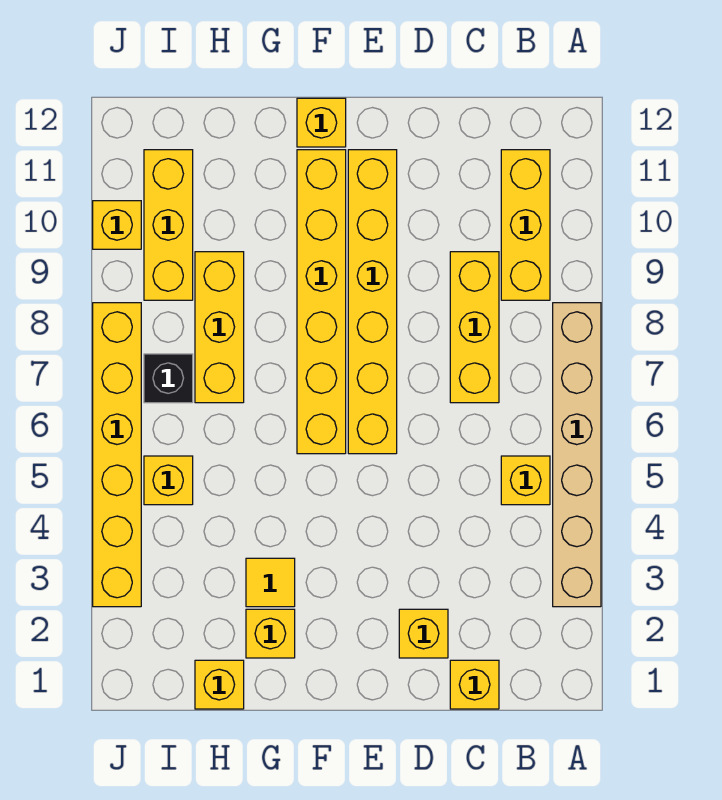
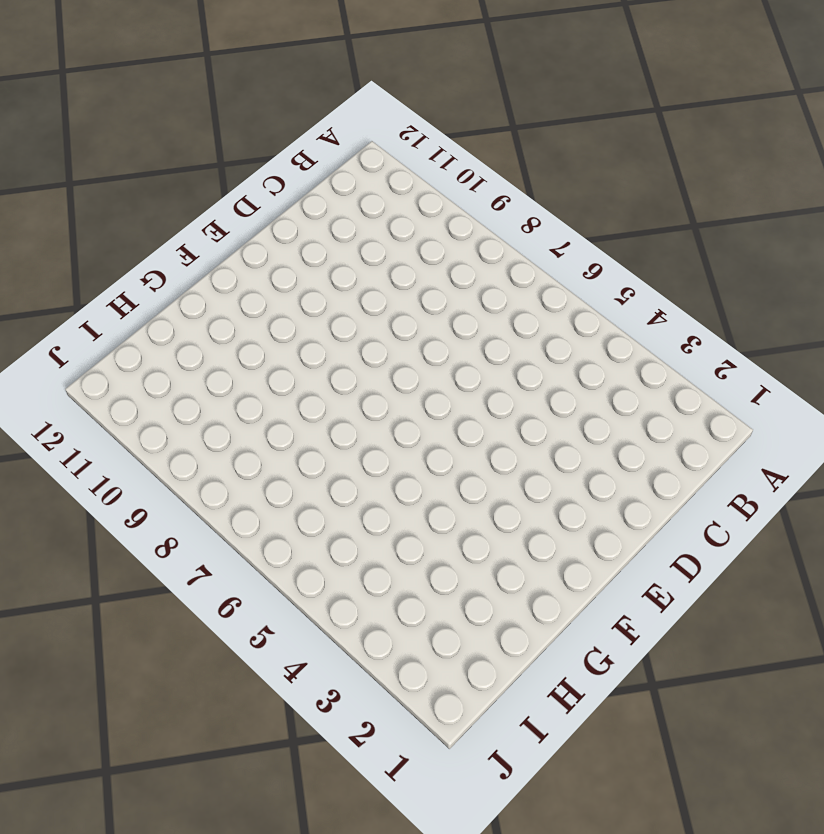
none -> tan 1x6 brick [553,303,601,607]
none -> yellow 1x1 brick [501,456,550,505]
none -> yellow 1x3 brick [501,150,550,300]

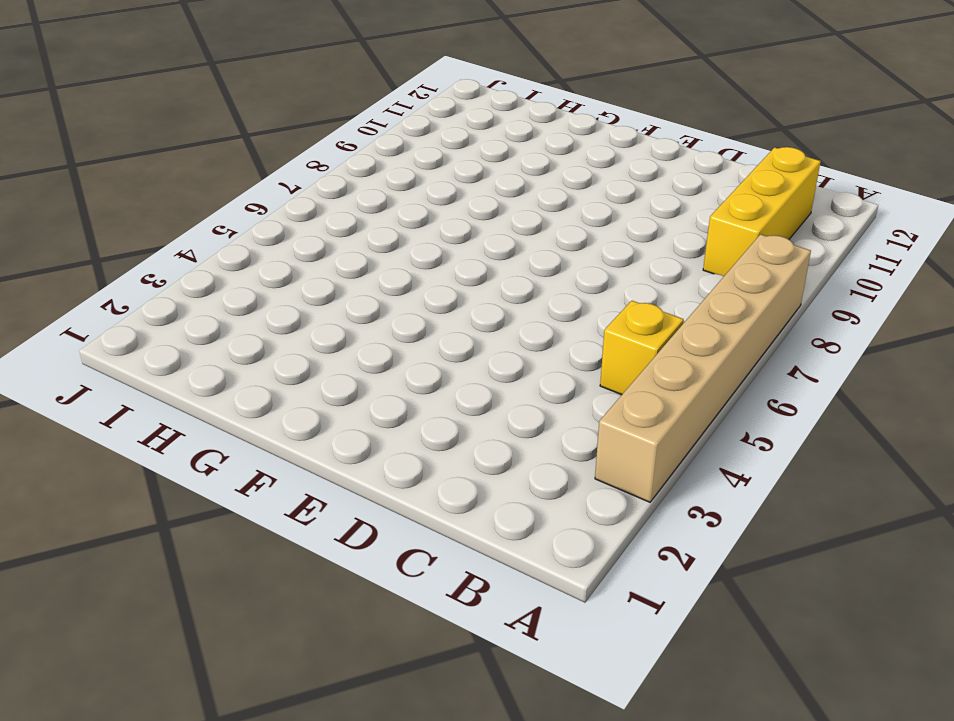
none -> yellow 1x1 brick [450,660,499,709]
none -> yellow 1x3 brick [450,252,499,403]
none -> yellow 1x1 brick [399,609,448,658]

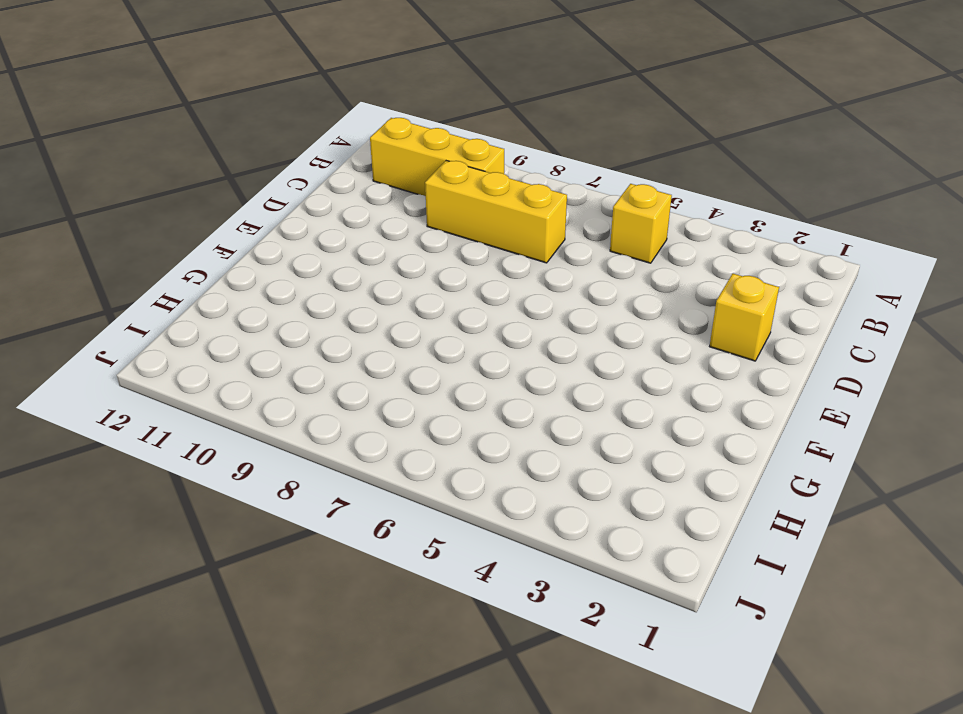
none -> tan 1x6 brick [553,303,601,607]
none -> yellow 1x1 brick [450,660,499,709]
none -> yellow 1x6 brick [348,150,397,454]

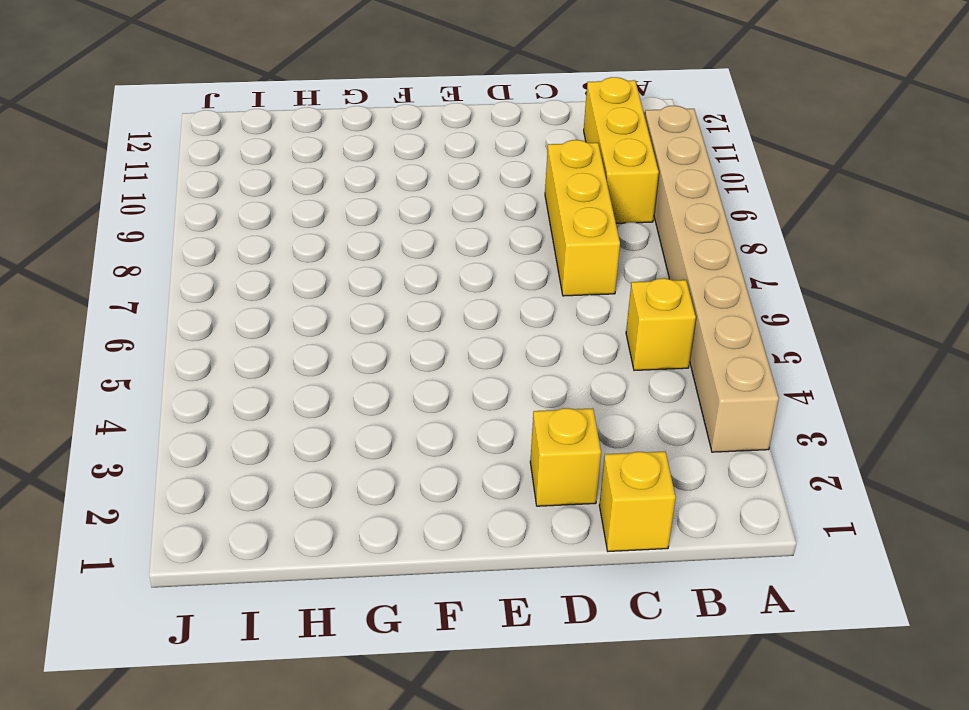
tan 1x8 brick [645,106,779,452] -> tan 1x6 brick [553,303,601,607]
none -> yellow 1x6 brick [348,150,397,454]
none -> yellow 1x6 brick [297,150,346,454]
none -> yellow 1x1 brick [297,98,346,147]

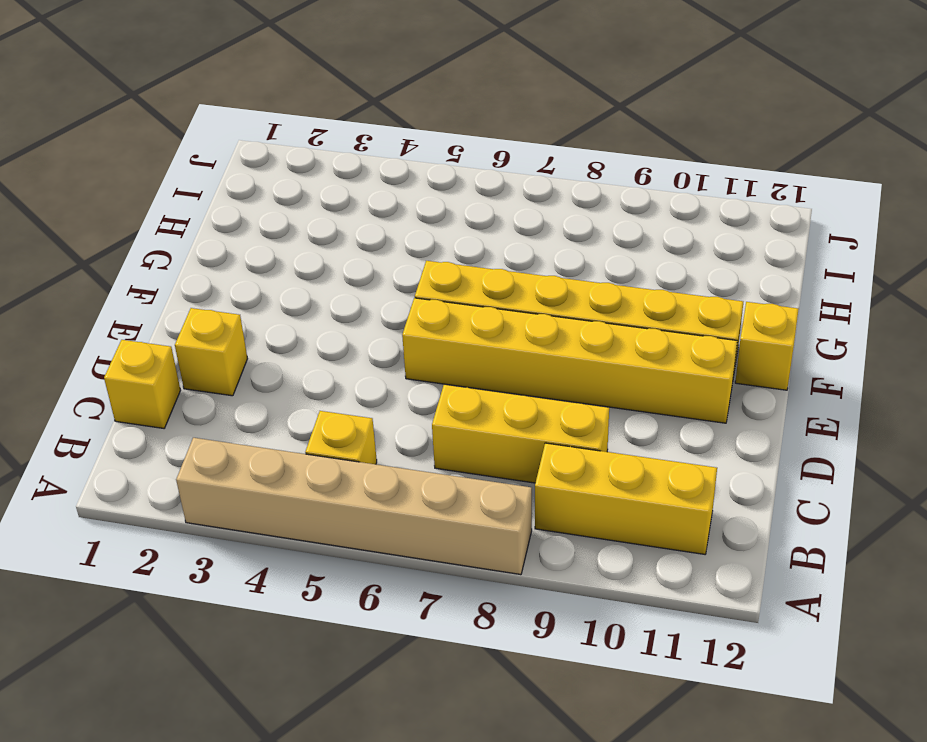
none -> yellow 1x1 brick [246,609,295,658]
none -> yellow 1x1 tile [246,558,295,607]
none -> yellow 1x1 brick [195,660,244,709]

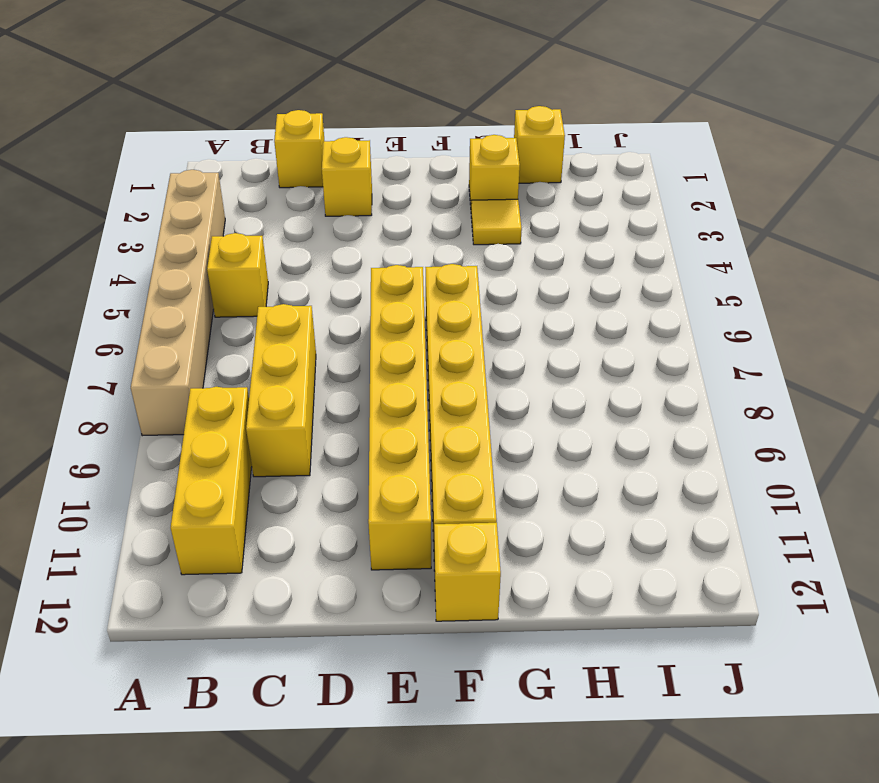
none -> yellow 1x3 brick [195,252,244,403]
none -> yellow 1x1 brick [144,456,193,505]
none -> black 1x1 brick [144,354,193,403]

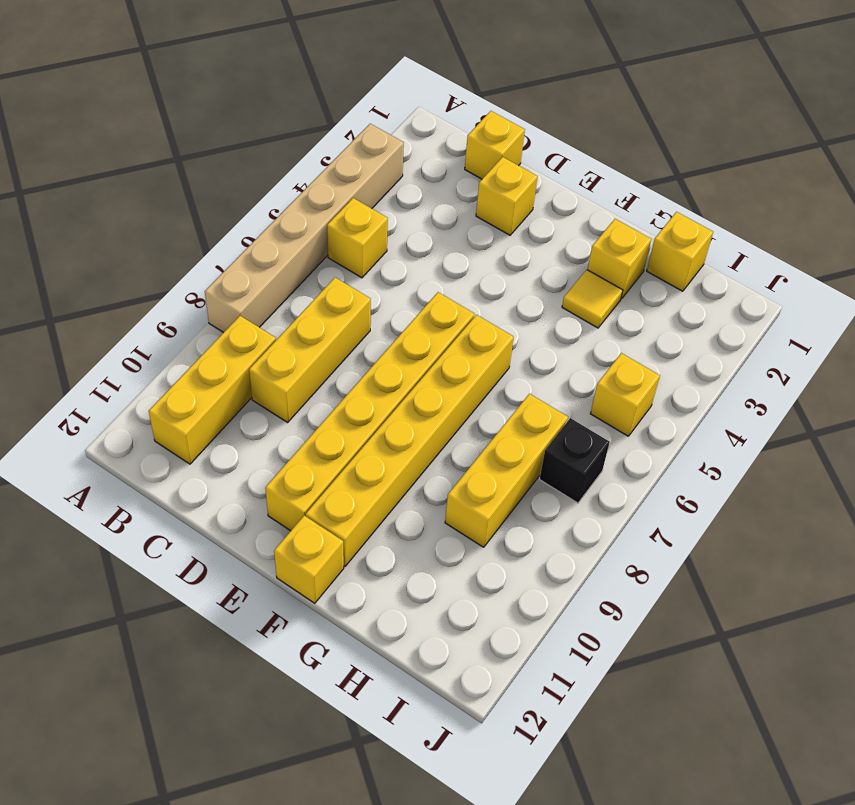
none -> yellow 1x3 brick [144,150,193,300]
none -> yellow 1x6 brick [93,303,141,607]
none -> yellow 1x1 brick [93,201,141,249]

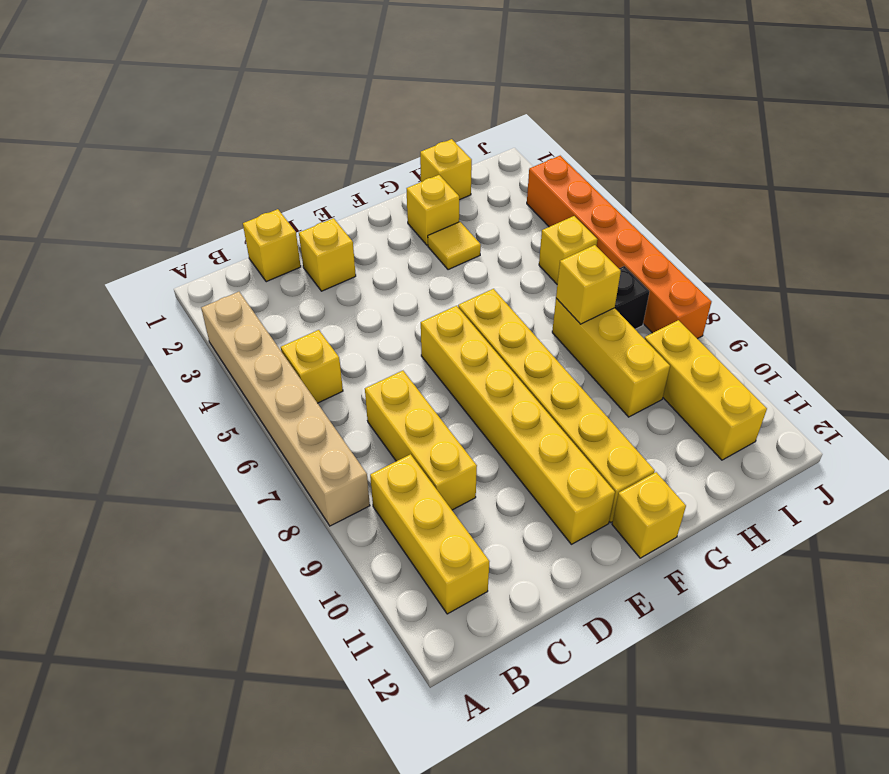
yellow 1x1 brick [556,245,621,324] -> yellow 1x1 brick moved to [93,201,141,249]
orange 1x6 brick [527,156,711,339] -> yellow 1x6 brick [93,303,141,607]

